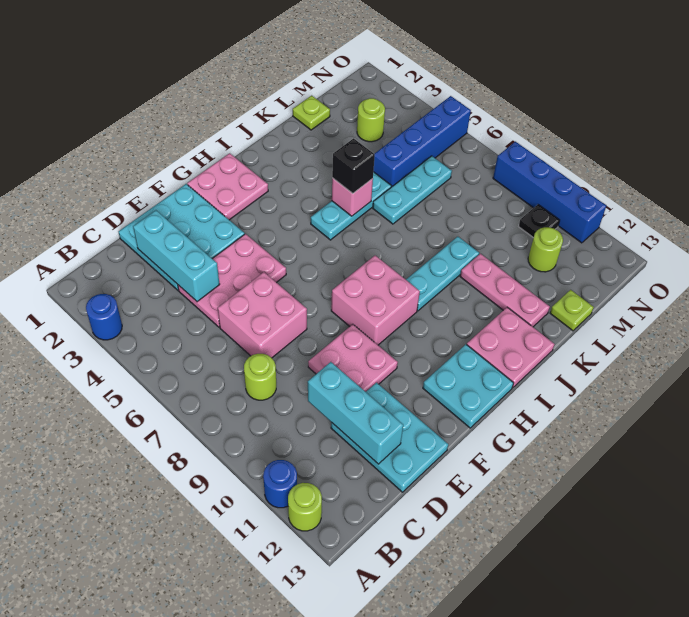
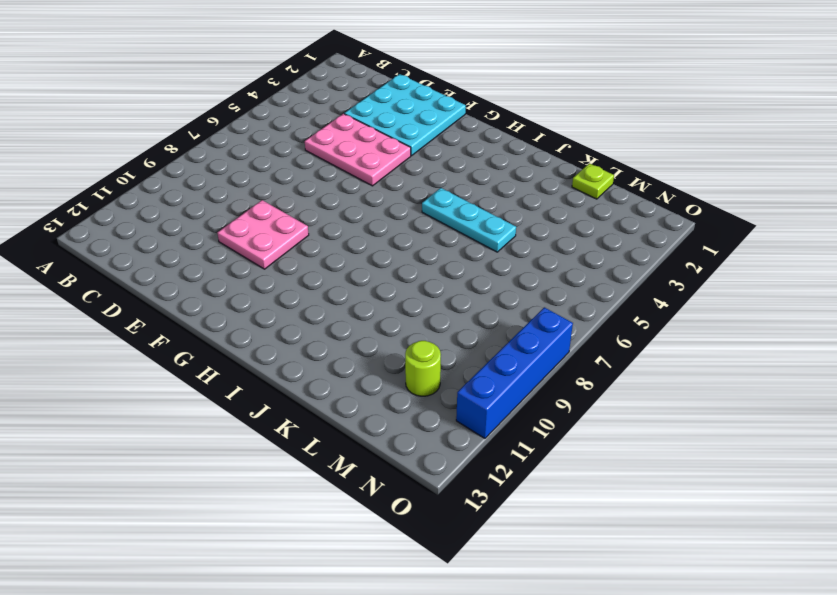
none -> blue 1x1 round brick [86,294,122,340]
none -> blue 1x1 round brick [263,460,297,508]
none -> lime 1x1 round brick [288,483,322,531]

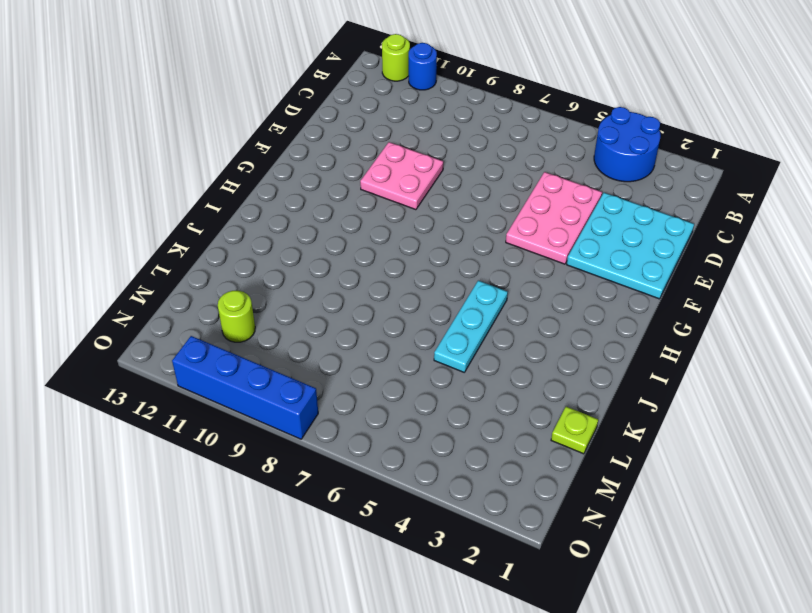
blue 2x2 round brick [594,107,661,182] -> blue 1x1 round brick [86,294,122,340]
none -> lime 1x1 round brick [244,354,276,400]
none -> pink 2x2 brick [218,272,307,358]
none -> cyan 2x3 plate [331,383,448,492]

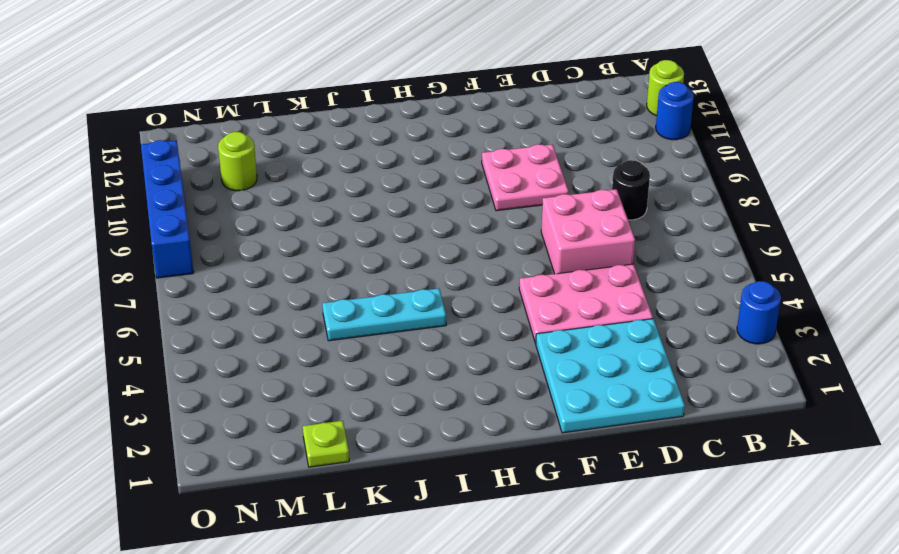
black 1x1 round brick [612,160,650,220] -> lime 1x1 round brick [244,354,276,400]
none -> cyan 2x3 plate [331,383,448,492]
none -> pink 2x2 plate [187,153,268,220]
none -> pink 2x2 brick [331,255,420,345]

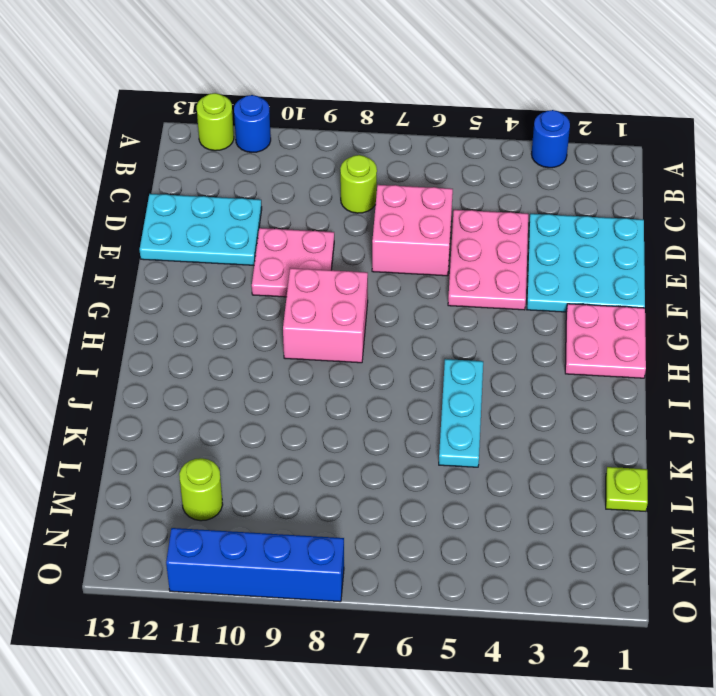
none -> cyan 2x2 plate [423,344,513,428]
none -> cyan 1x3 plate [406,237,479,311]
none -> pink 2x2 plate [467,307,554,388]

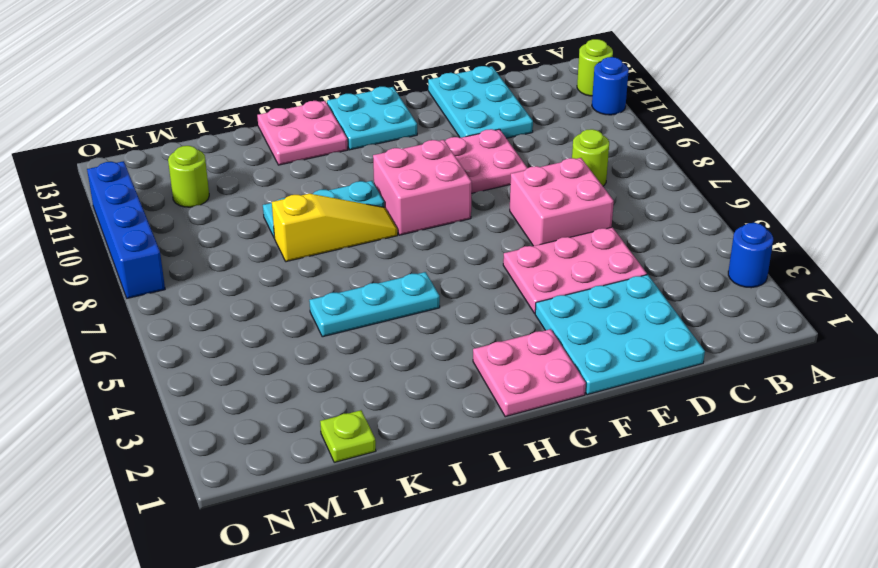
yellow 1x3 slope [272,194,398,262] -> none
none -> cyan 1x3 plate [373,156,452,224]
none -> pink 1x3 plate [460,254,550,327]
none -> blue 1x4 brick [373,96,471,187]

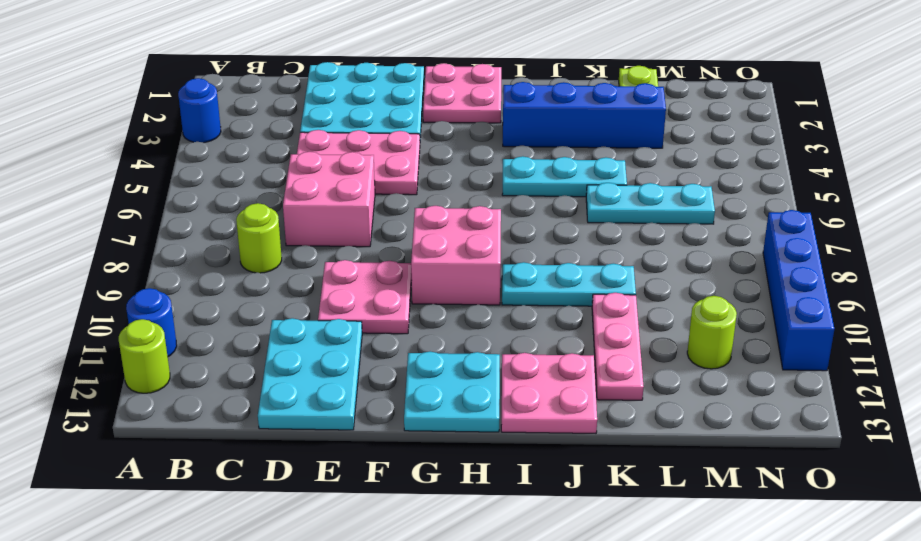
blue 1x4 brick [503,82,666,148] -> blue 1x4 brick moved to [373,96,471,187]
none -> lime 1x1 plate [550,290,594,331]
none -> lime 1x1 round brick [357,98,385,142]
none -> black 1x1 plate [519,205,560,238]

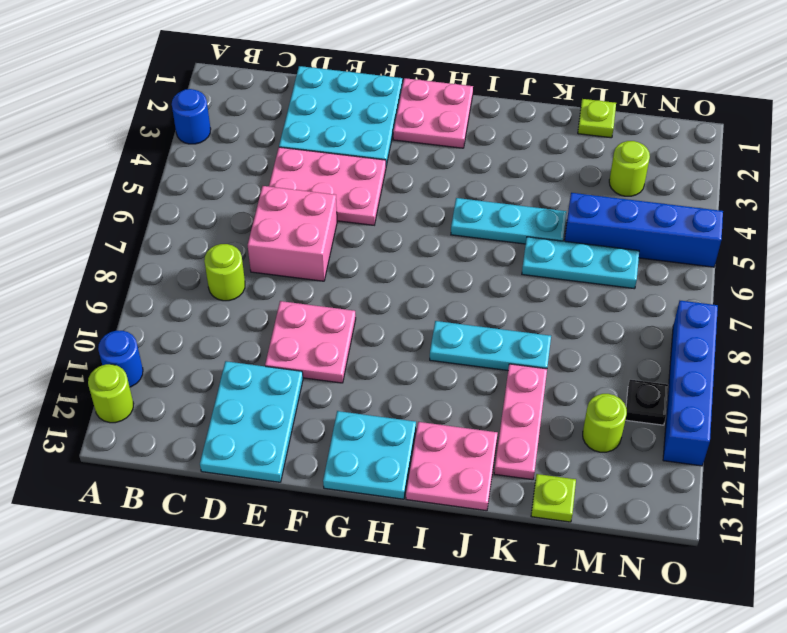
none -> pink 2x2 brick [331,255,420,345]
none -> cyan 1x3 brick [133,210,220,302]
none -> cyan 1x3 brick [308,362,403,464]

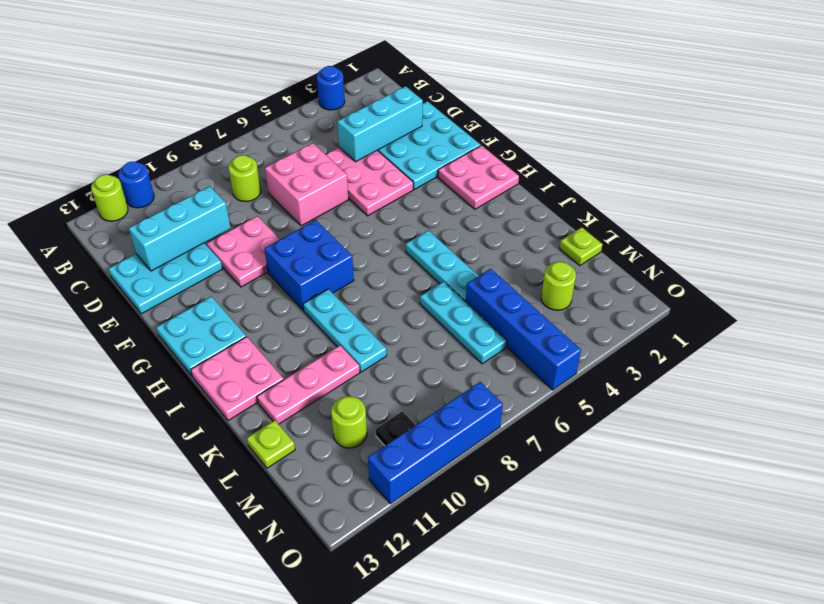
blue 2x2 brick [264,220,354,310] -> pink 2x2 brick [331,255,420,345]
none -> pink 1x1 brick [332,178,373,216]
none -> black 1x1 brick [332,138,375,193]

